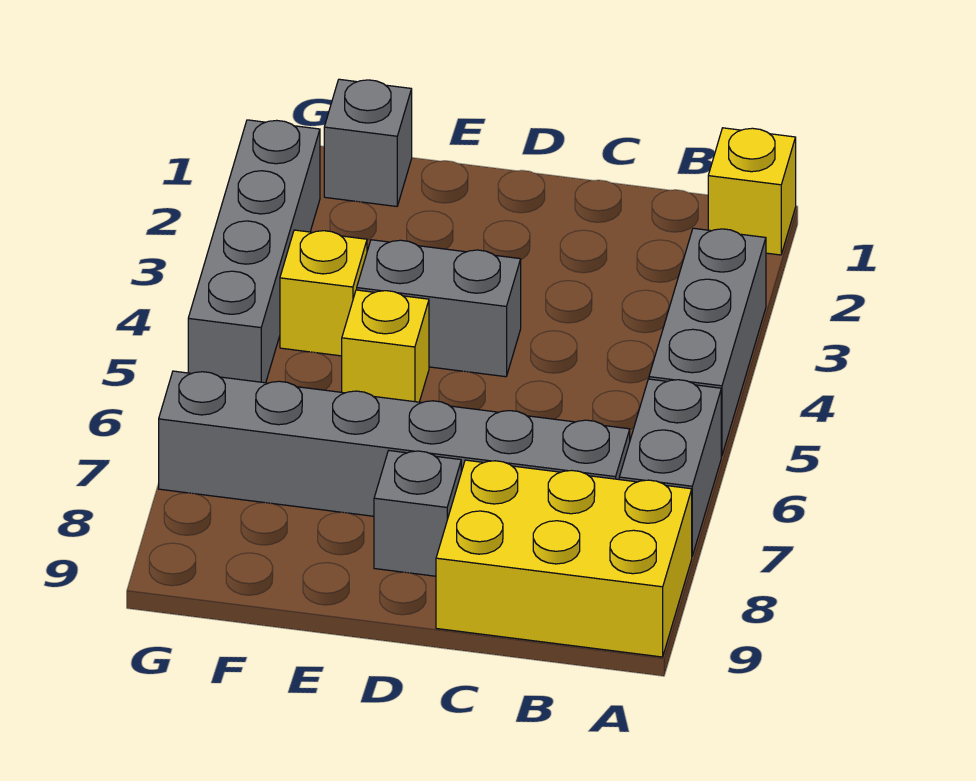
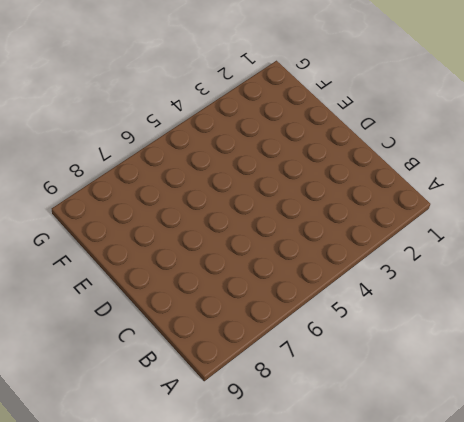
none -> yellow 1x1 brick [708,128,796,255]
none -> grey 1x3 brick [649,228,766,456]

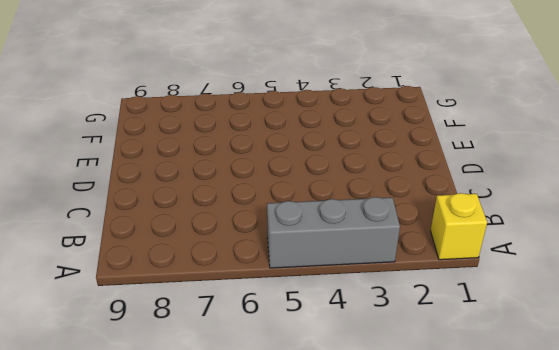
none -> grey 1x2 brick [619,379,721,556]
none -> yellow 2x3 brick [436,460,692,657]

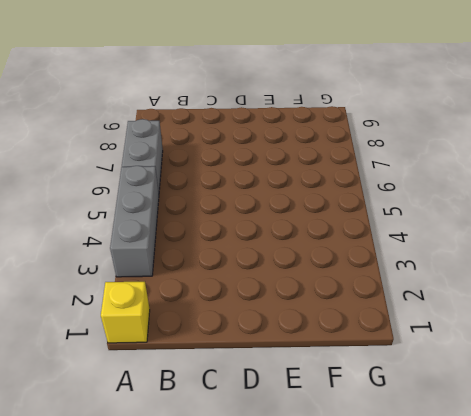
none -> yellow 2x3 brick [436,460,692,657]
none -> grey 1x6 brick [159,371,630,516]

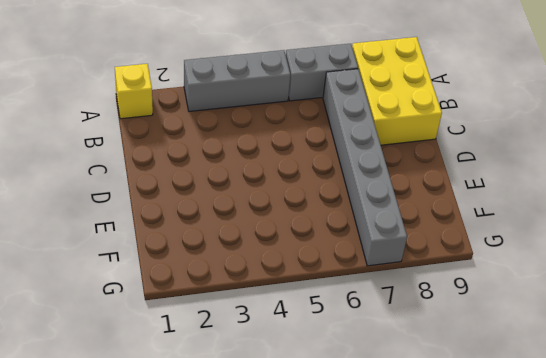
none -> grey 1x2 brick [357,240,521,377]
none -> grey 1x1 brick [374,450,461,576]

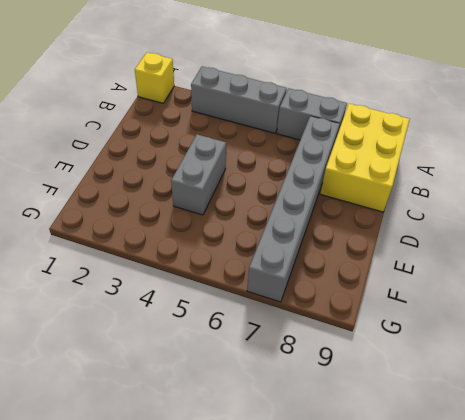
none -> grey 1x1 brick [374,450,461,576]
none -> yellow 1x1 brick [342,290,429,402]

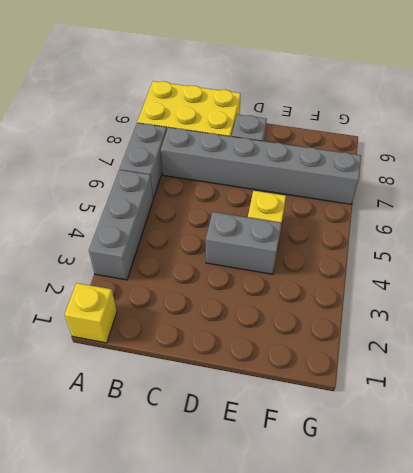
none -> grey 1x1 brick [324,79,412,206]
none -> yellow 1x1 brick [280,230,367,356]

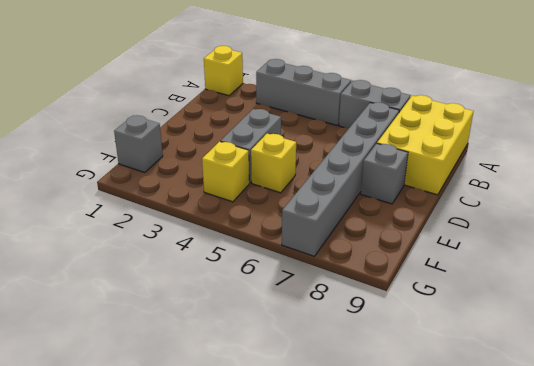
none -> grey 1x4 brick [188,120,320,383]

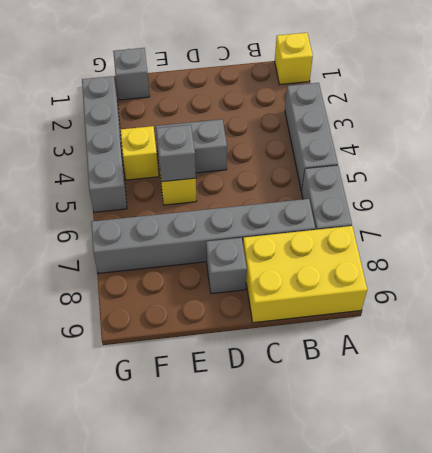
grey 1x1 brick [156,125,196,182] -> none

